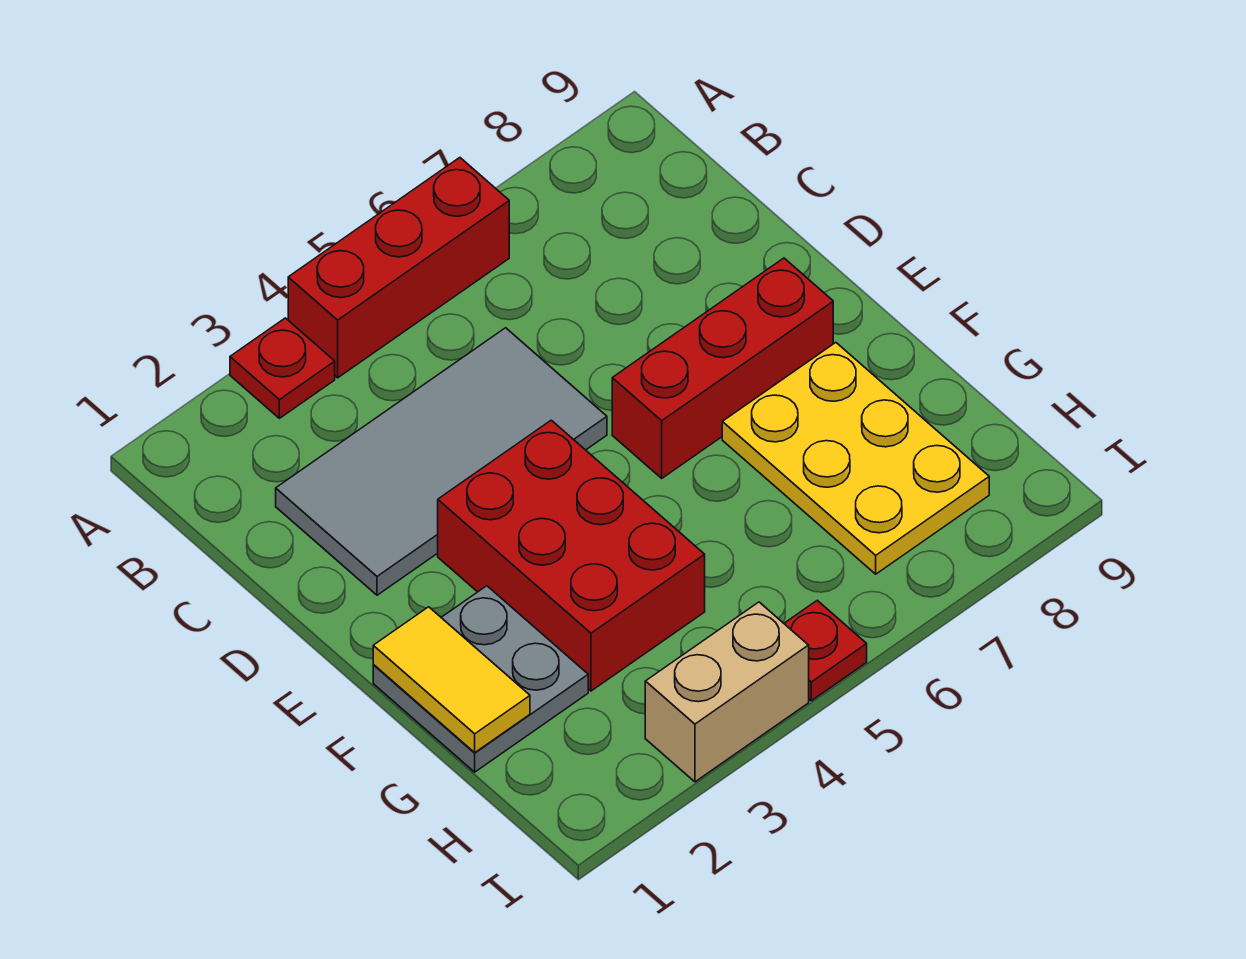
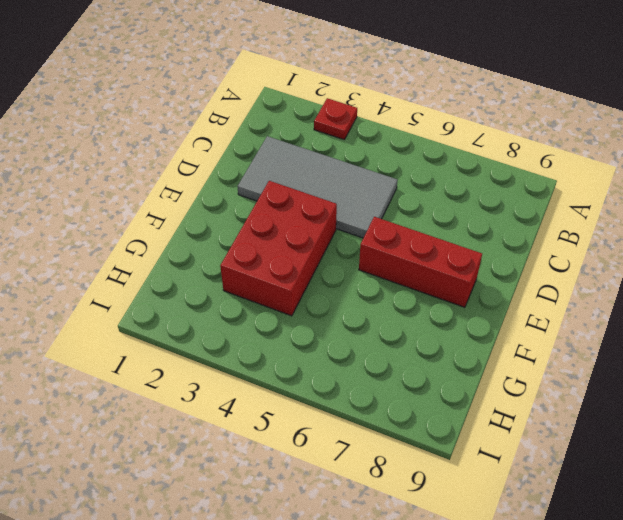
none -> red 1x3 brick [288,158,509,378]
none -> grey 2x2 plate [373,586,588,772]

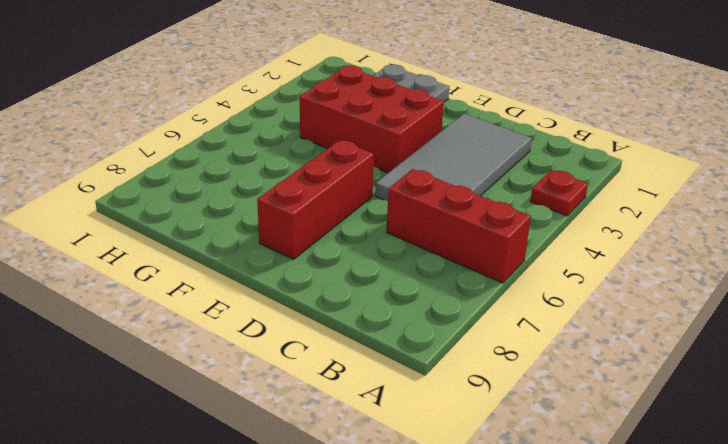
red 1x3 brick [387,169,531,283] -> red 1x3 brick turned to [288,158,509,378]
none -> yellow 2x3 plate [722,343,989,574]
none -> tan 1x2 brick [645,602,809,782]

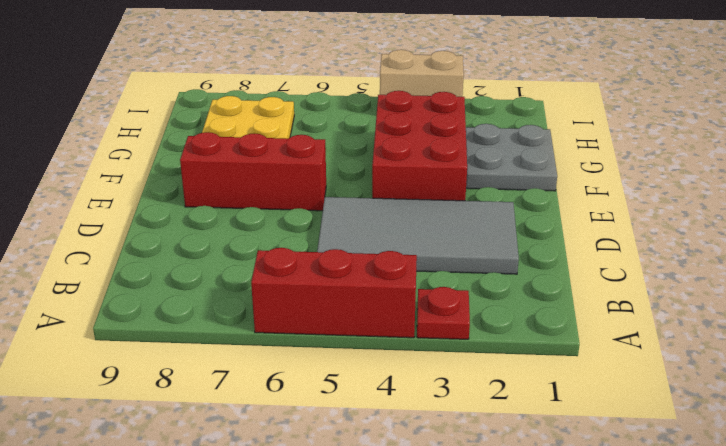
none -> red 1x1 plate [784,600,867,701]
none -> yellow 1x2 tile [373,607,530,752]

